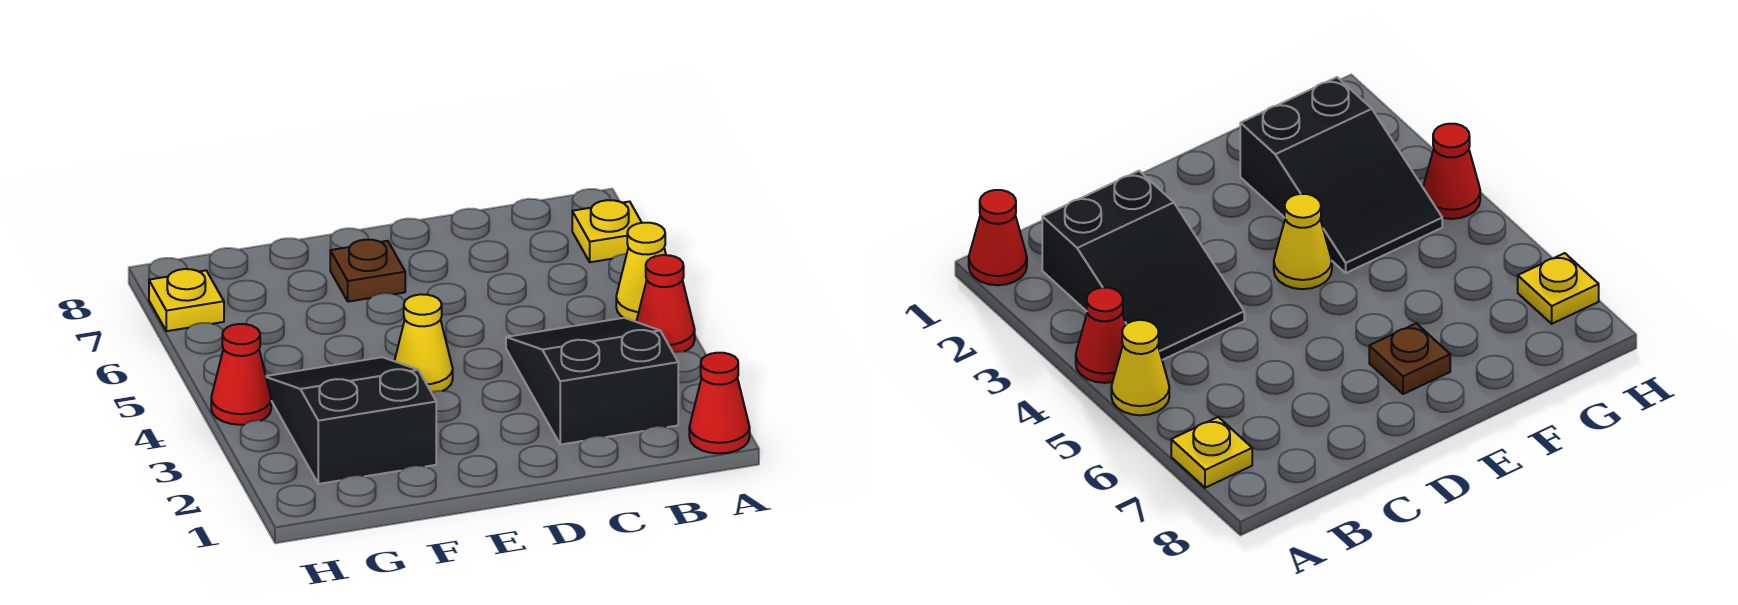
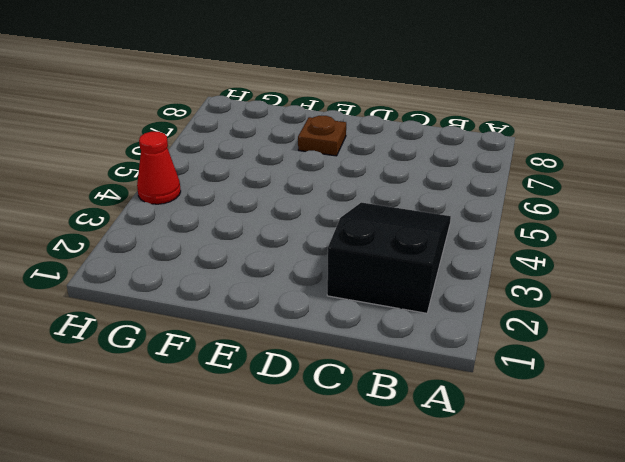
none -> red 1x1 cone [689,353,750,453]
none -> red 1x1 cone [636,255,695,353]

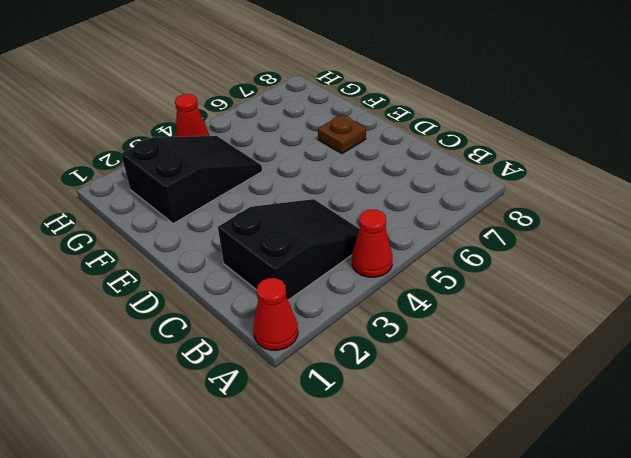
none -> yellow 1x1 cone [616,223,666,322]
none -> yellow 1x1 plate [572,200,642,262]

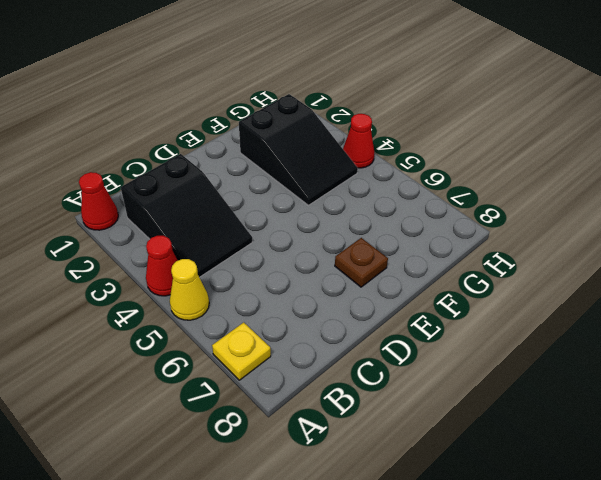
none -> yellow 1x1 cone [395,294,453,392]
none -> yellow 1x1 plate [149,269,224,331]

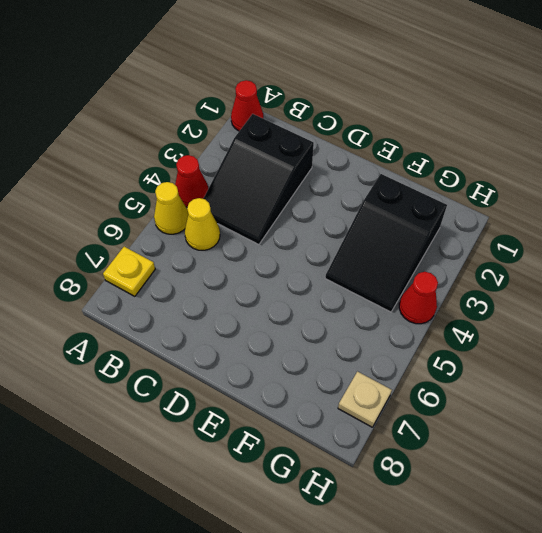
yellow 1x1 cone [185,198,220,250] -> yellow 1x1 cone moved to [395,294,453,392]
tan 1x1 plate [338,372,392,427] -> yellow 1x1 plate [149,269,224,331]
none -> brown 1x1 plate [330,240,405,302]

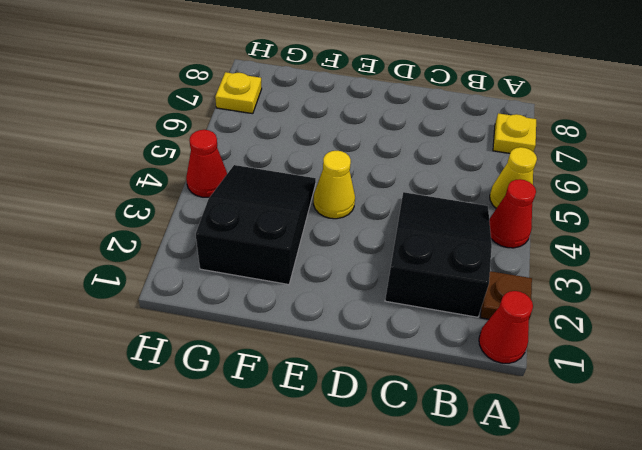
brown 1x1 plate [481,271,532,319] -> brown 1x1 plate moved to [330,240,405,302]

